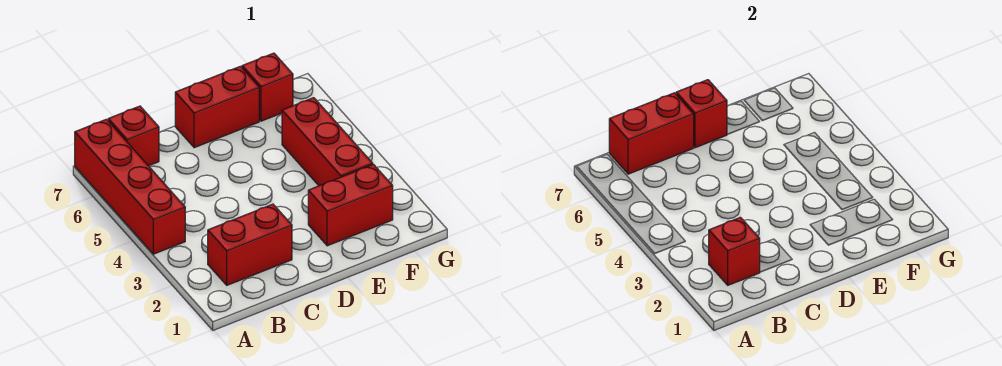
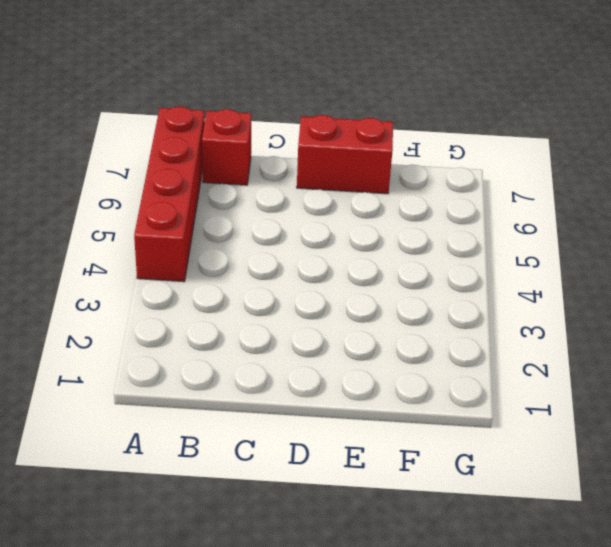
none -> red 1x2 brick [208,204,292,285]
none -> red 1x2 brick [308,164,393,246]

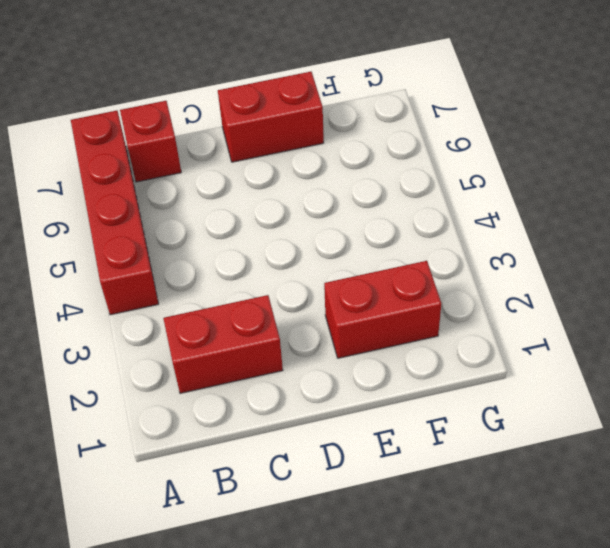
none -> red 1x3 brick [282,98,373,186]
none -> red 1x1 brick [242,53,293,121]

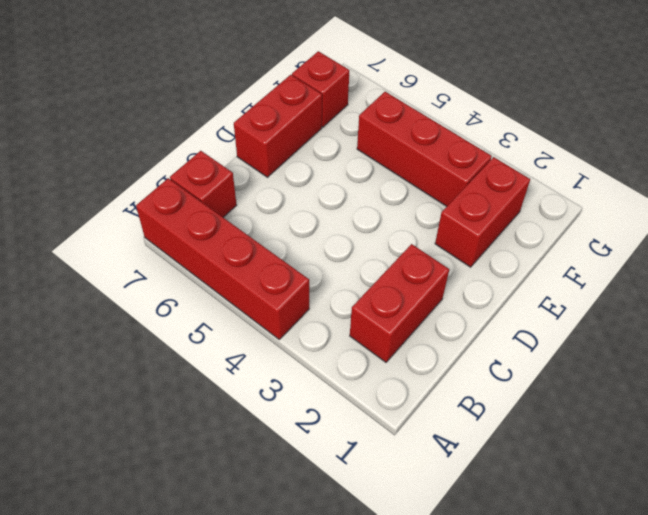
none -> red 1x1 brick [709,217,760,285]
none -> red 1x2 brick [609,93,694,174]

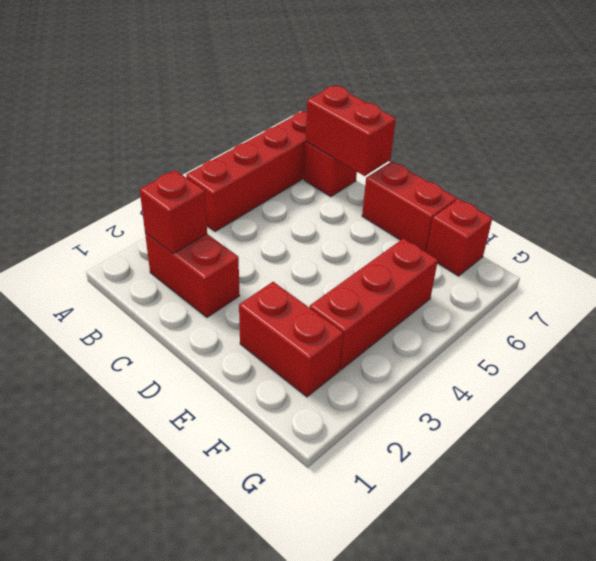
none -> red 1x1 brick [676,80,727,148]

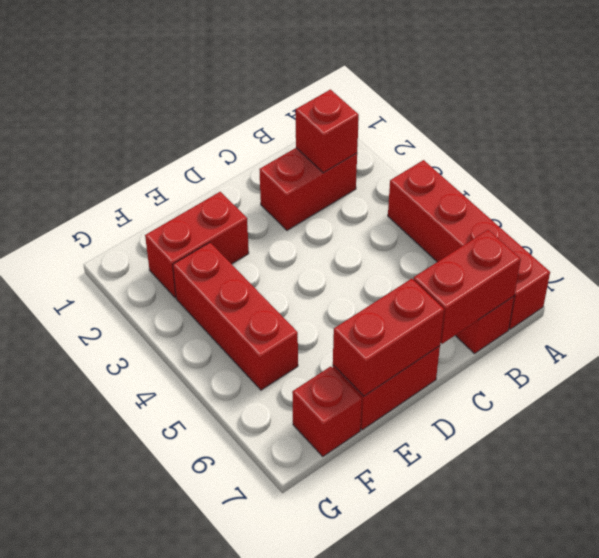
red 1x2 brick [333,279,444,396] -> red 1x1 brick [676,80,727,148]

